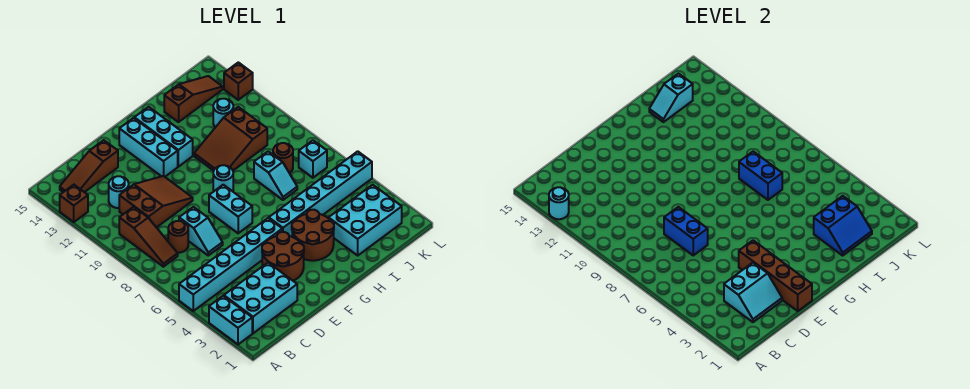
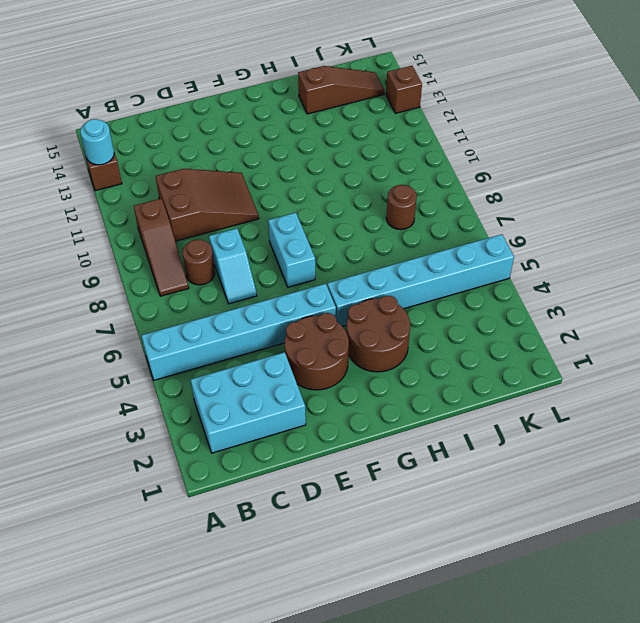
none -> cyan 1x2 brick [209,296,252,344]
none -> brown 1x3 slope [60,140,118,192]
none -> cyan 1x1 round brick [109,176,129,208]
none -> cyan 1x3 brick [119,118,178,177]

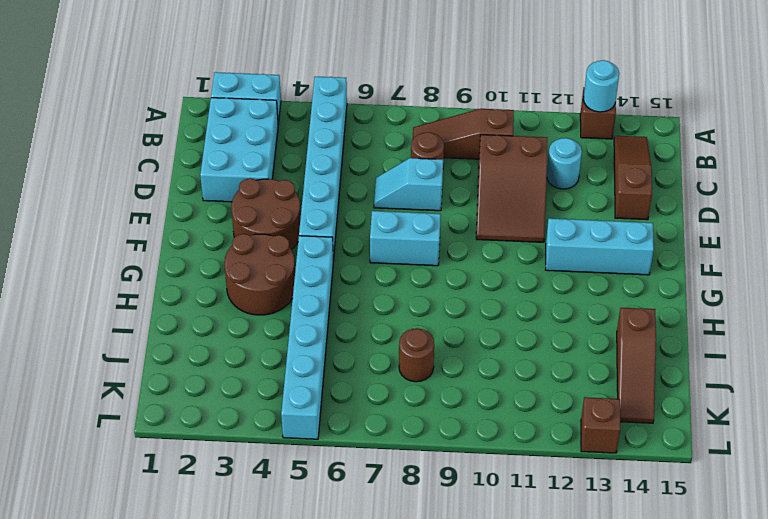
none -> cyan 1x1 round brick [213,165,233,191]
none -> cyan 1x3 brick [134,107,193,167]
none -> brown 2x3 slope [194,107,267,171]
none -> cyan 2x3 brick [329,185,402,255]

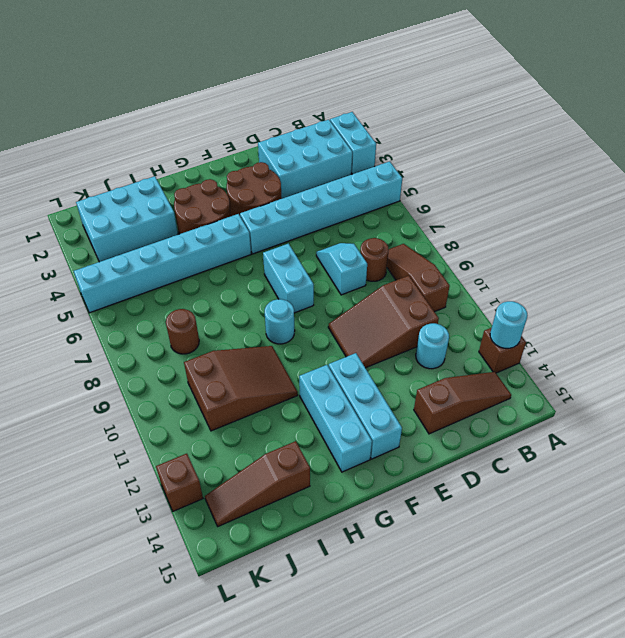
none -> cyan 1x2 slope [254,151,297,200]
none -> cyan 1x1 round brick [213,99,233,127]
none -> cyan 1x1 brick [299,140,327,178]
none -> cyan 2x2 slope [724,263,782,322]

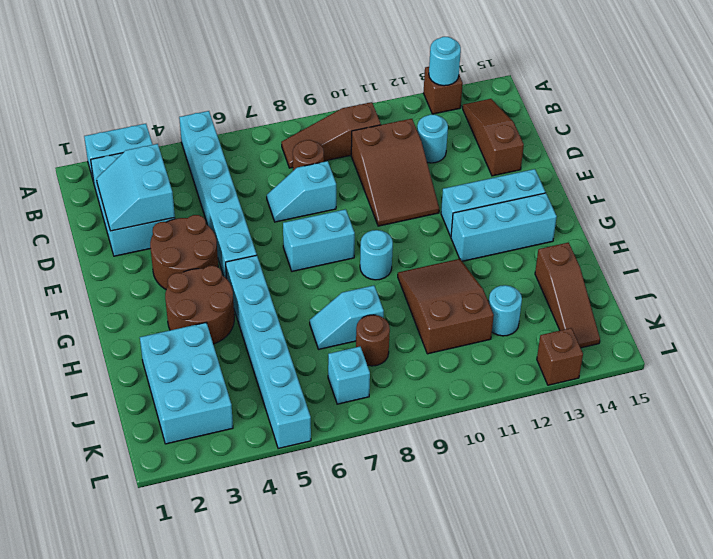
none -> blue 1x2 brick [664,207,708,255]
none -> brown 1x4 brick [739,240,812,311]
none -> blue 2x2 slope [814,196,872,255]
none -> blue 1x2 brick [739,151,782,200]

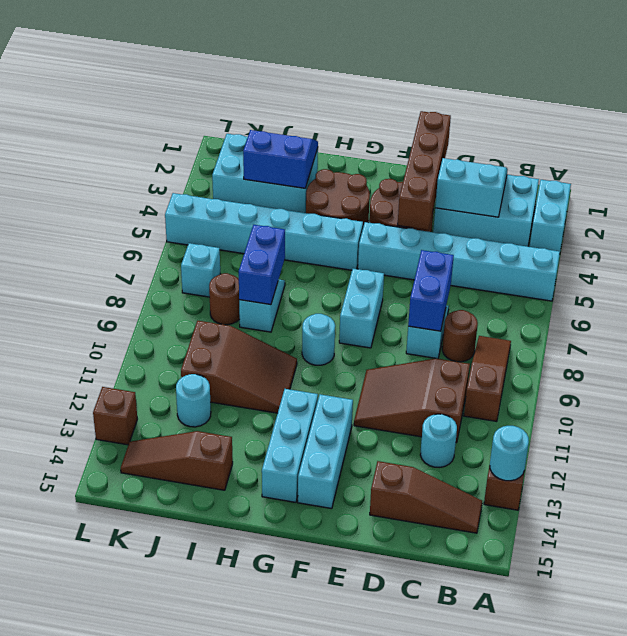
none -> cyan 1x2 slope [649,74,693,122]

